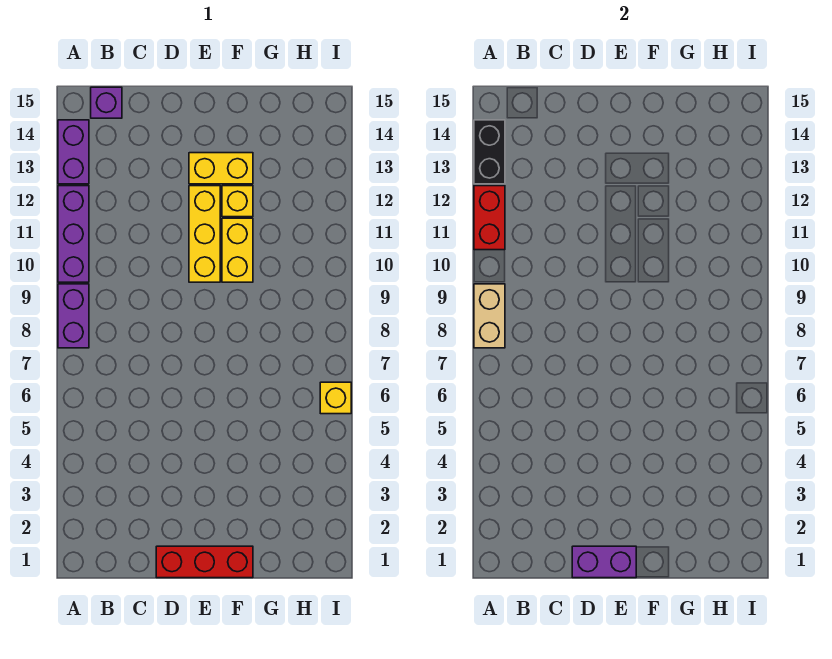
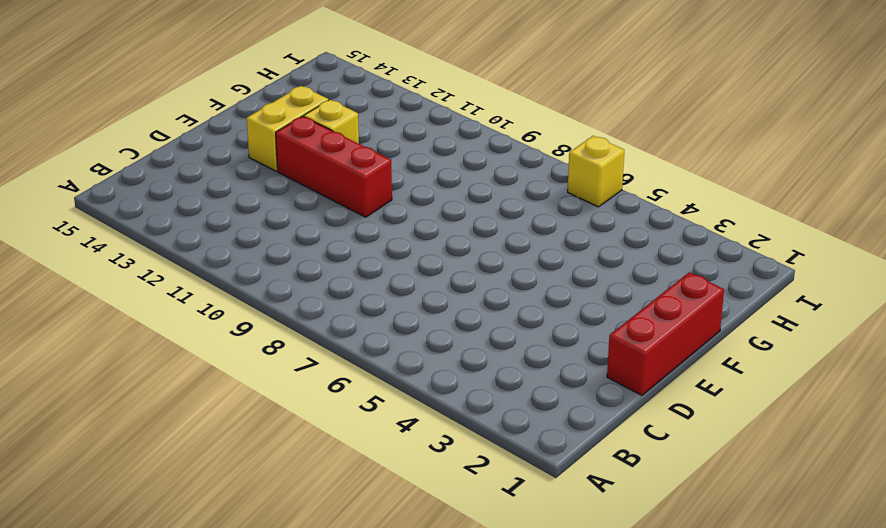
red 1x3 brick [276,116,392,217] -> yellow 1x3 brick [189,186,220,282]
none -> purple 1x2 brick [58,284,89,348]
none -> purple 1x3 brick [58,186,89,282]
none -> purple 1x2 brick [58,120,89,184]

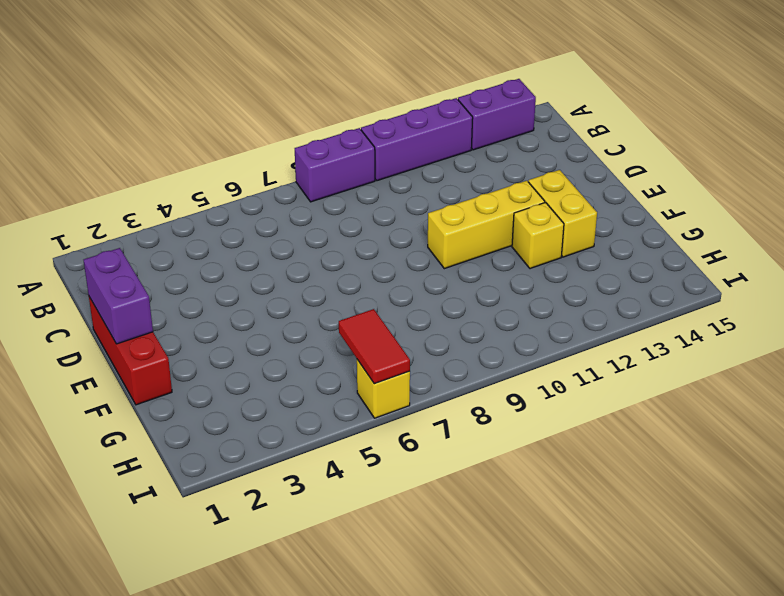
red 1x2 tile [339,309,410,384] -> none
none -> purple 1x1 brick [91,87,122,118]
none -> yellow 1x2 brick [222,218,253,282]
none -> tan 1x2 brick [474,284,505,348]

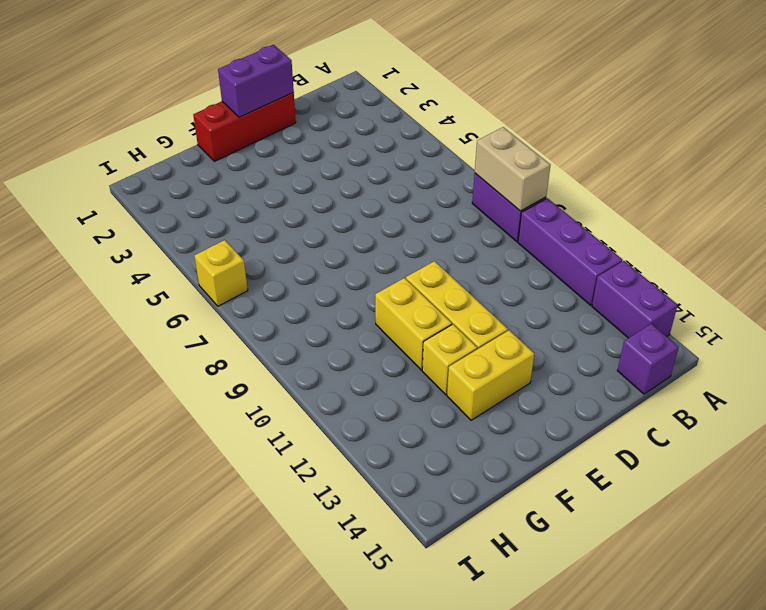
none -> red 1x2 brick [474,186,505,250]
none -> black 1x2 brick [474,120,505,184]

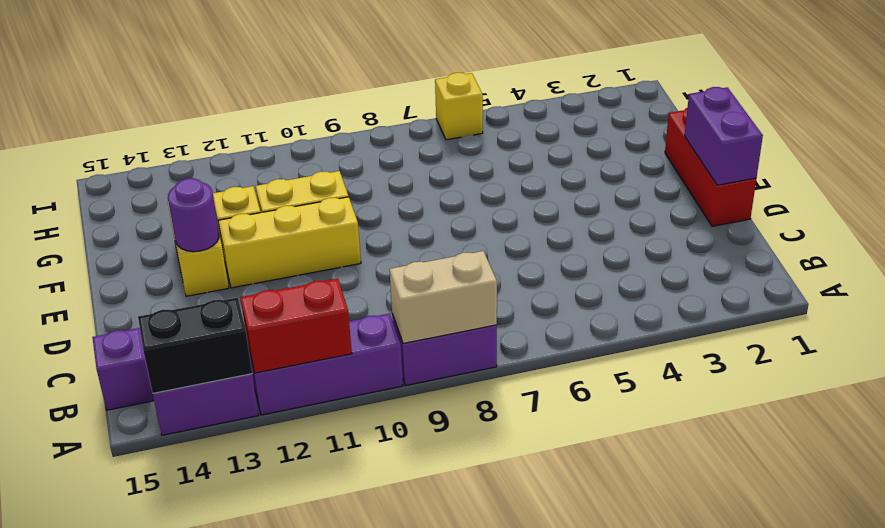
purple 1x1 round brick [168,178,219,252] -> none

